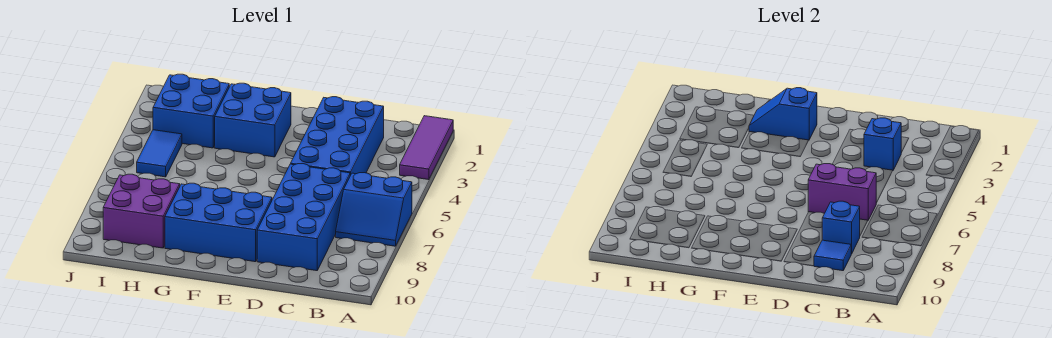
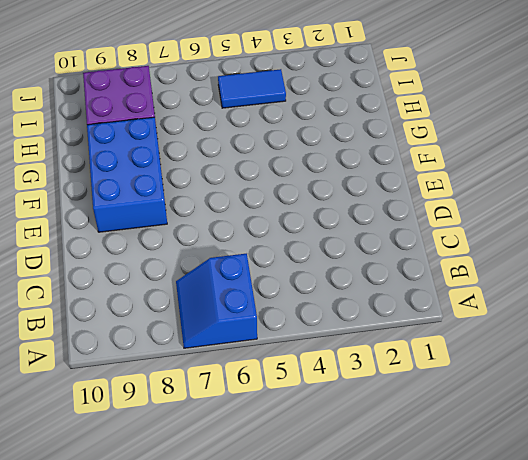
none -> purple 1x3 tile [400,116,453,180]
none -> blue 2x4 brick [291,97,384,175]
none -> blue 2x4 brick [257,164,350,271]

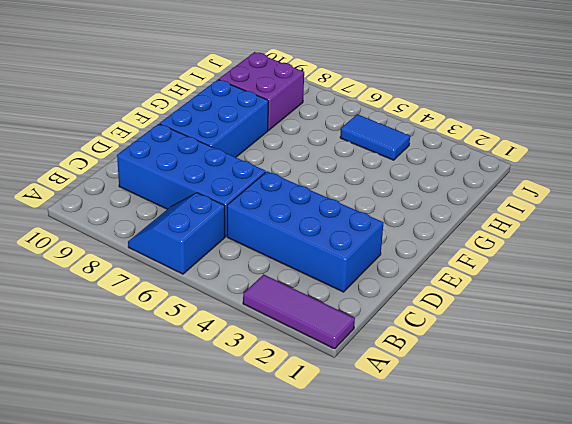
none -> blue 2x2 brick [215,83,291,157]
none -> blue 2x2 brick [153,74,229,148]
none -> blue 1x1 brick [864,118,902,170]

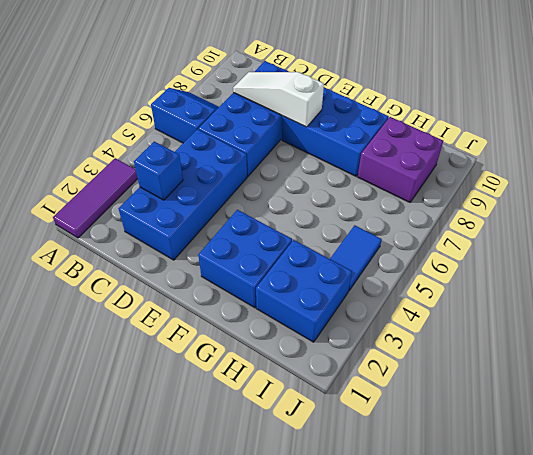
white 1x3 slope [233,72,324,127] -> blue 1x1 brick [822,201,860,254]
none -> purple 1x2 brick [808,164,876,220]
none -> blue 1x1 tile [814,240,851,271]
none -> blue 1x2 slope [749,88,817,140]

